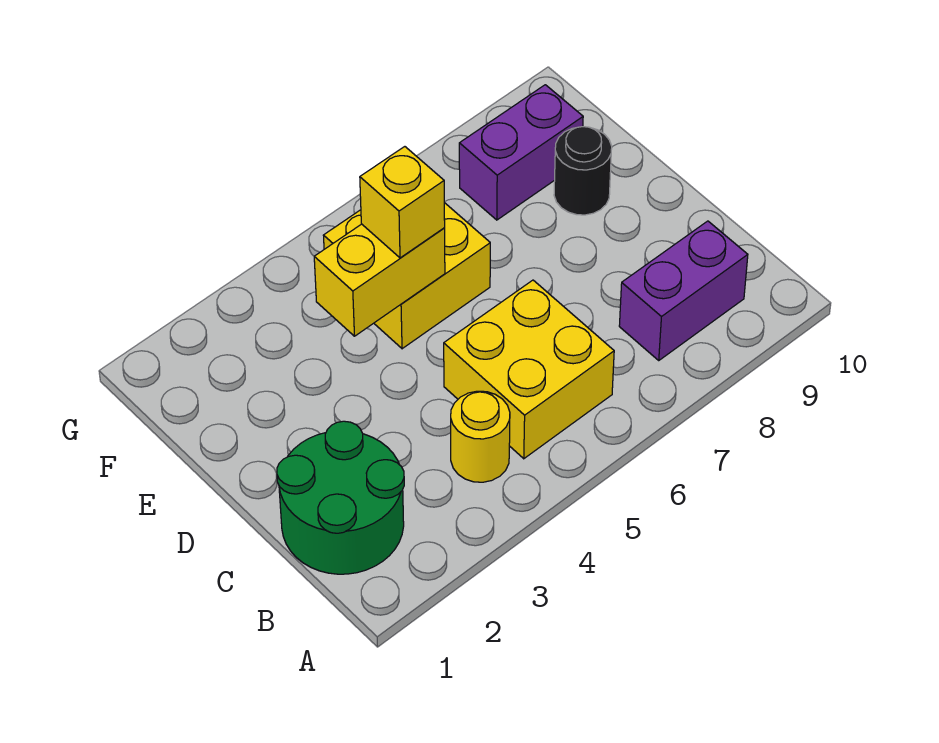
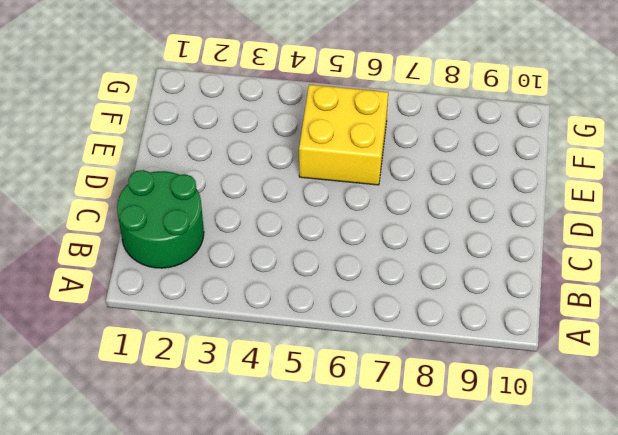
none -> yellow 1x1 round brick [451,391,510,482]
none -> yellow 2x2 brick [444,280,614,459]

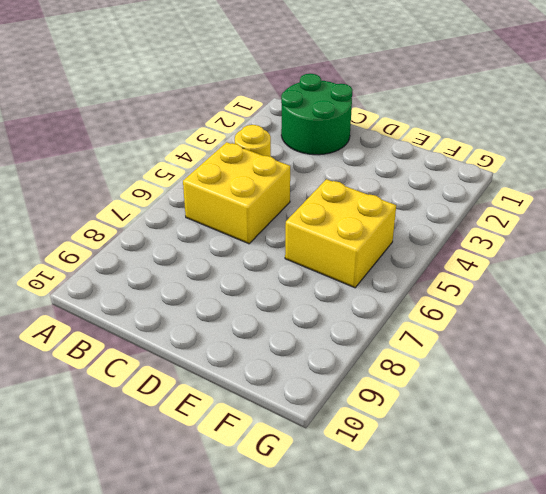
none -> purple 1x2 brick [619,221,748,360]
none -> black 1x1 round brick [554,127,612,215]

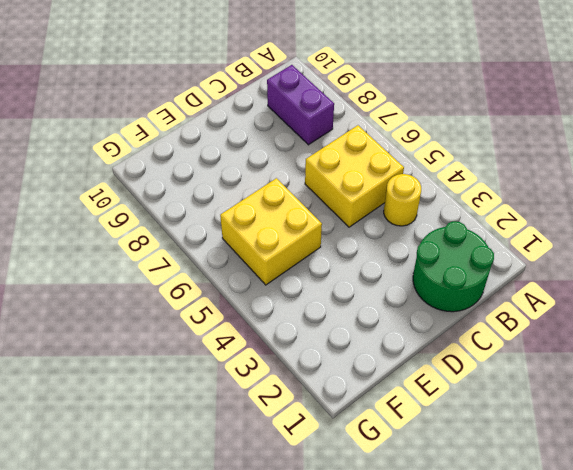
none -> black 1x1 round brick [554,127,612,215]
none -> purple 1x2 brick [459,85,583,220]

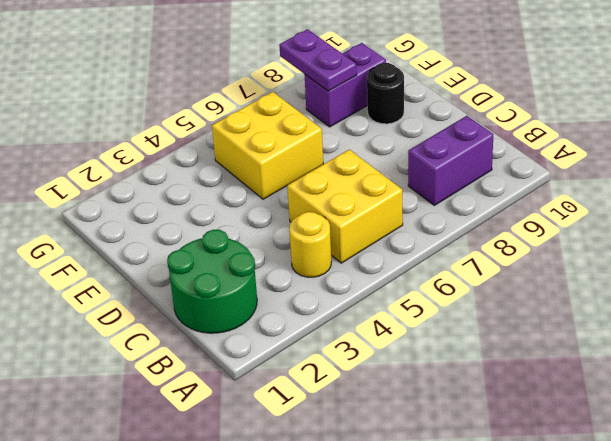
purple 1x2 plate [279,29,357,91] -> none
none -> yellow 1x2 brick [314,224,445,336]
none -> yellow 1x1 brick [360,147,445,258]

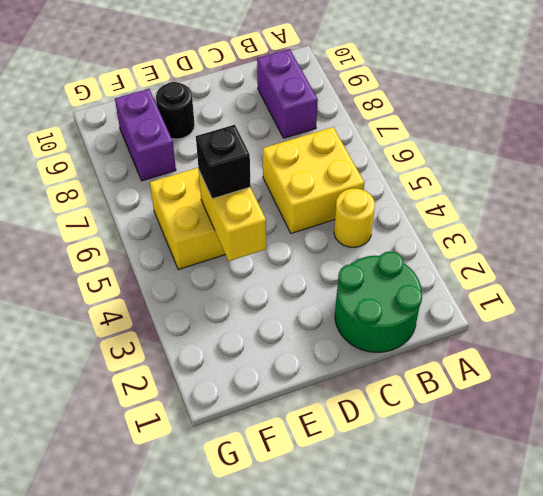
black 1x1 brick [196,125,251,199] -> yellow 1x1 brick [360,147,445,258]

